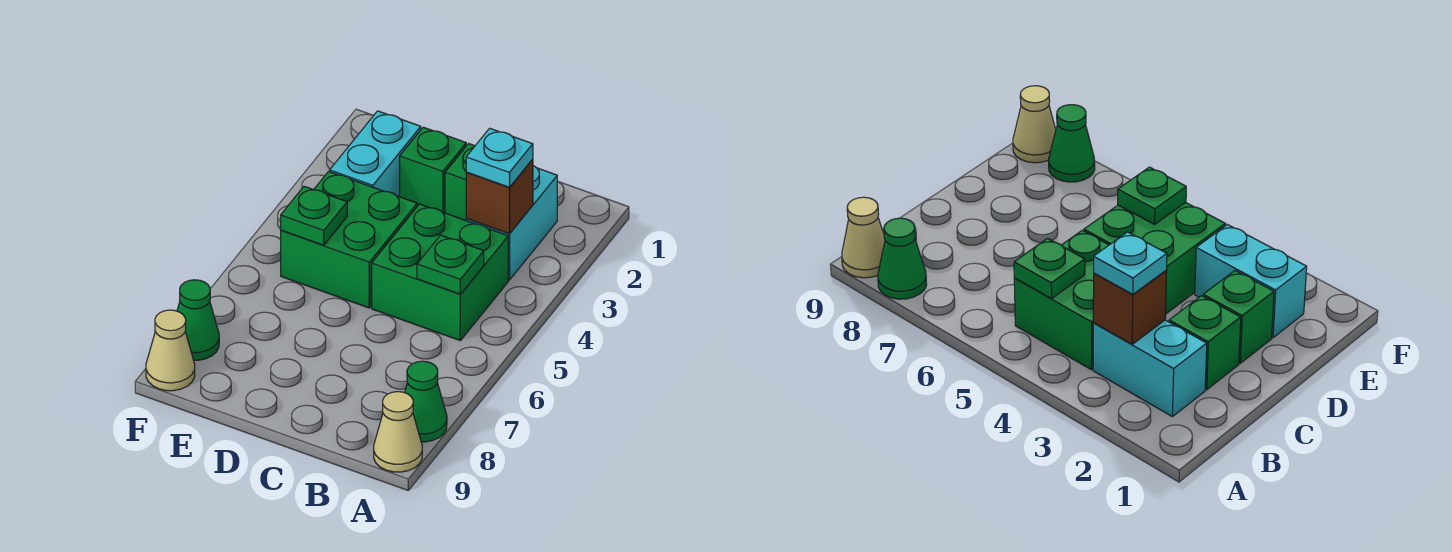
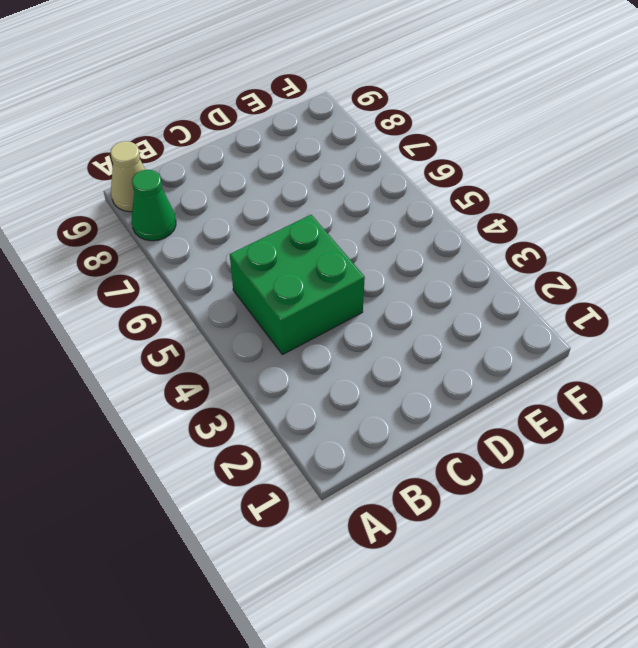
none -> cyan 1x2 brick [466,166,557,280]
none -> green 1x1 brick [445,144,475,220]
none -> green 1x1 brick [400,127,466,213]

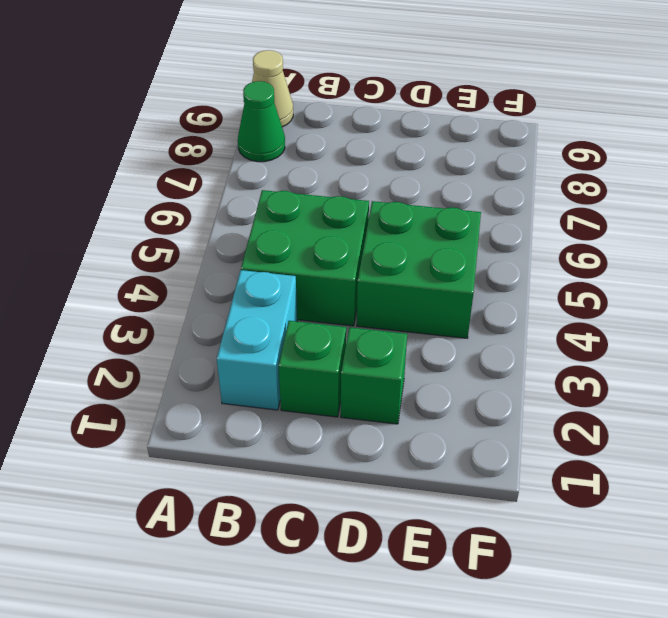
none -> cyan 1x2 brick [330,111,421,197]
none -> green 1x1 cone [177,280,219,360]
none -> tan 1x1 cone [146,310,195,391]

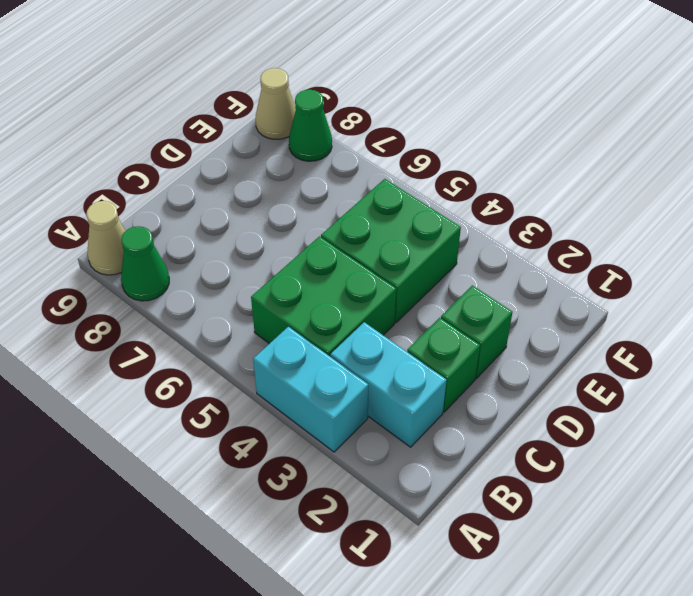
cyan 1x2 brick [253,327,368,452] -> cyan 1x2 brick moved to [330,111,421,197]
none -> brown 1x1 brick [466,159,533,234]
none -> green 1x1 plate [417,235,484,294]
none -> green 1x1 plate [281,186,347,245]

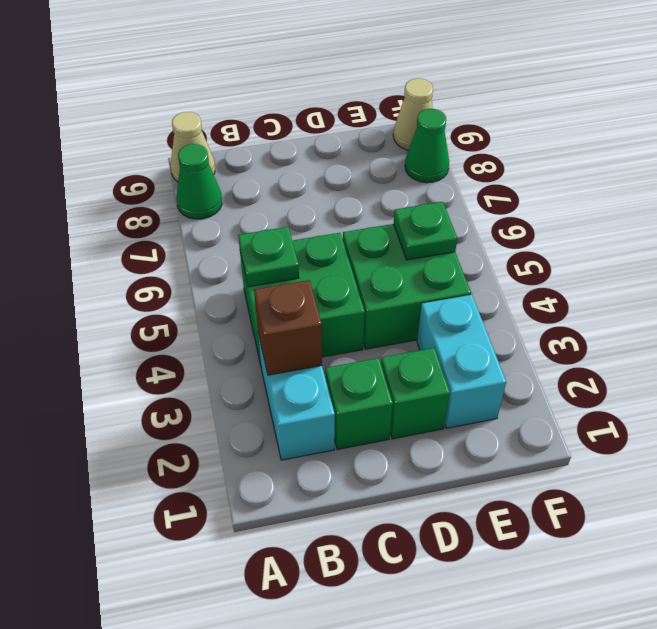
none -> cyan 1x1 plate [466,128,533,187]

